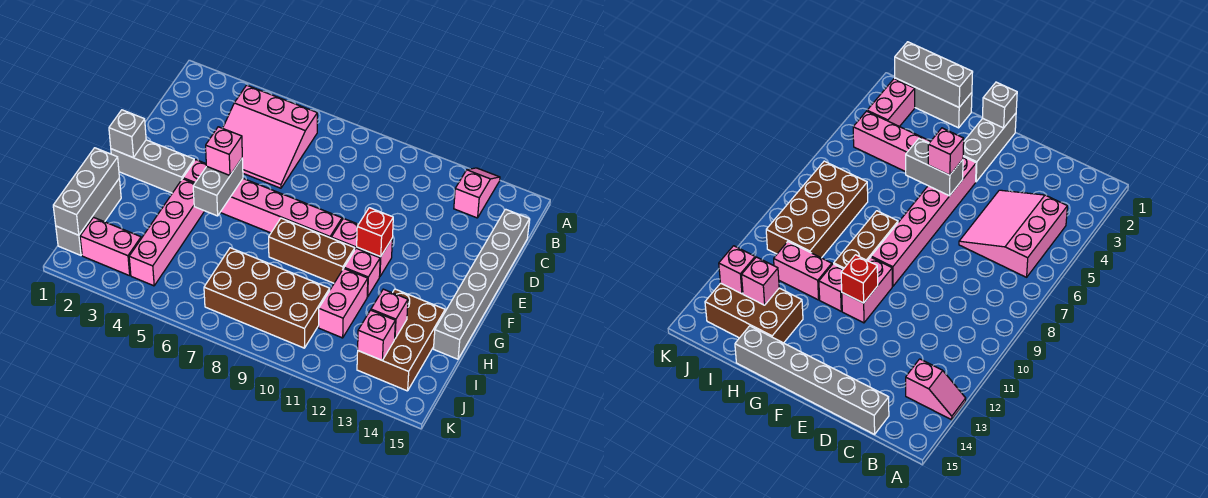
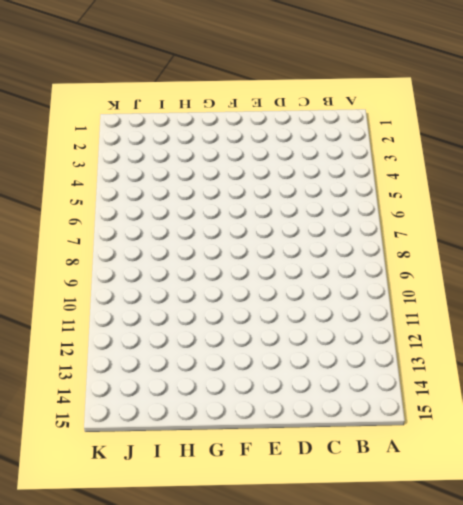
none -> pink 1x2 slope [454,168,500,218]
none -> pink 3x3 slope [223,85,317,188]
none -> grey 1x6 brick [434,209,530,359]

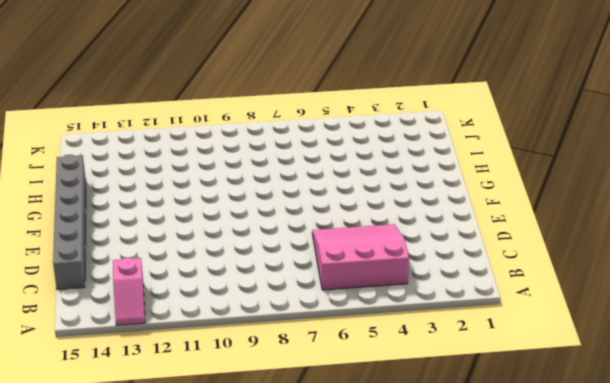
none -> grey 1x3 brick [111,140,194,193]
none -> pink 1x6 brick [183,160,342,238]
none -> pink 1x2 brick [331,218,392,277]

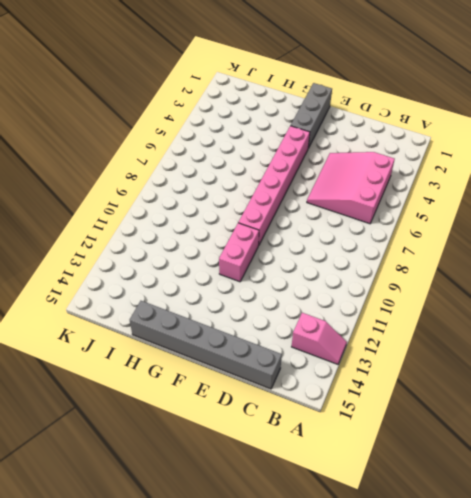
none -> pink 1x4 brick [129,179,204,286]
none -> brown 1x3 brick [269,218,355,283]
none -> pink 1x1 brick [344,248,380,297]

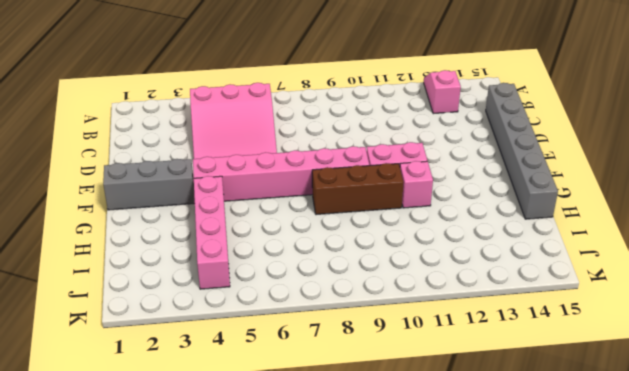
none -> grey 1x3 brick [56,178,121,255]
none -> pink 1x2 brick [319,269,368,338]
none -> brown 2x3 brick [357,289,445,391]

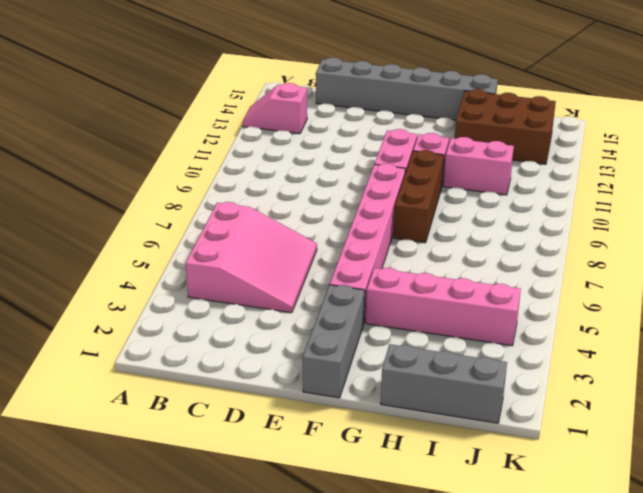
none -> brown 2x4 brick [204,248,330,348]
none -> pink 1x2 brick [80,217,141,276]
none -> grey 1x1 brick [109,110,146,158]

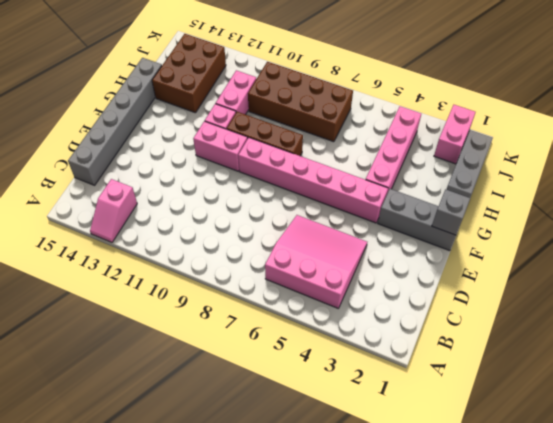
pink 1x2 brick [434,105,476,164] -> pink 1x2 brick turned to [80,217,141,276]
none -> grey 1x2 brick [193,159,243,216]
none -> red 1x1 brick [357,208,393,257]
none -> grey 1x3 brick [53,148,119,235]

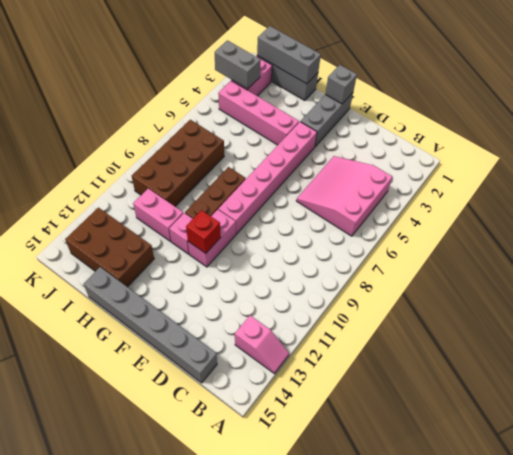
grey 1x2 brick [215,40,261,89] -> grey 1x2 brick moved to [193,159,243,216]
none -> pink 1x1 brick [371,289,408,339]
none -> pink 1x1 brick [358,310,395,360]
none -> pink 1x1 brick [206,127,242,175]

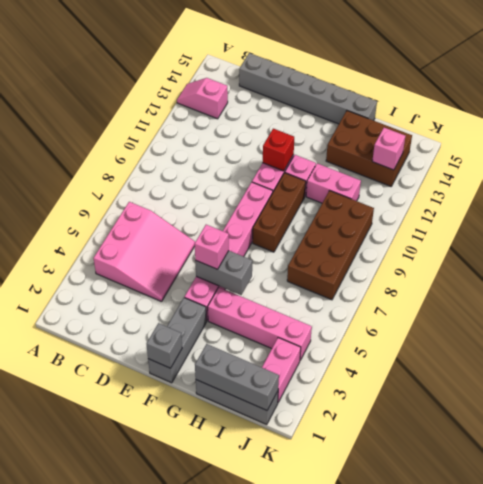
none -> pink 1x1 brick [371,289,408,339]

